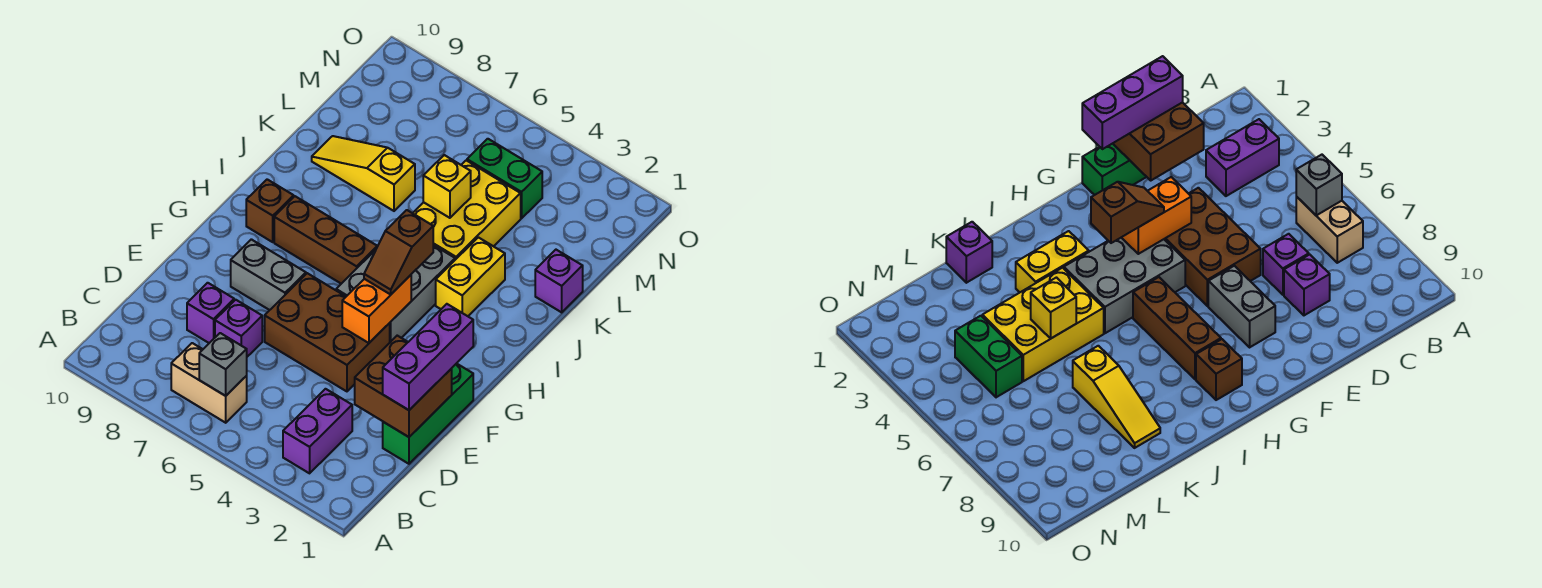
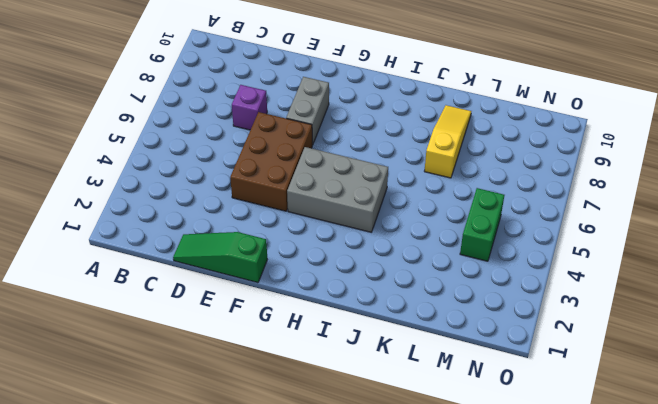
green 1x3 slope [173,232,267,283] -> green 1x3 brick [383,363,473,464]
none -> purple 1x2 brick [283,389,352,473]
none -> tan 1x2 brick [171,343,247,423]
none -> purple 1x1 brick [187,283,234,343]

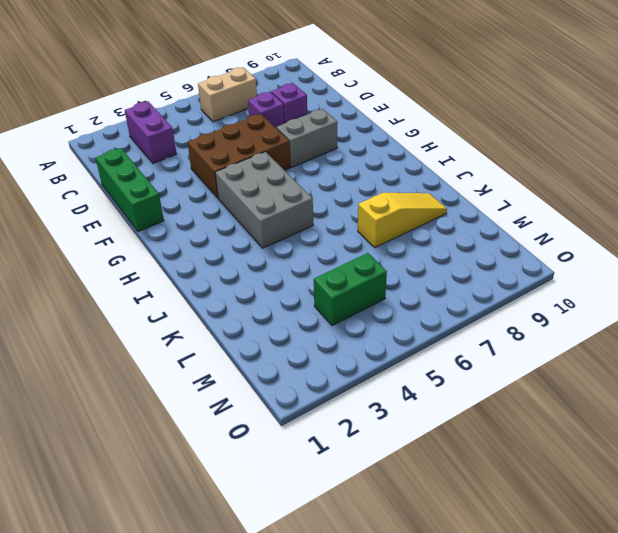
none -> brown 1x3 brick [274,196,377,284]
none -> brown 1x1 brick [246,179,294,242]
none -> yellow 1x2 brick [436,237,505,316]

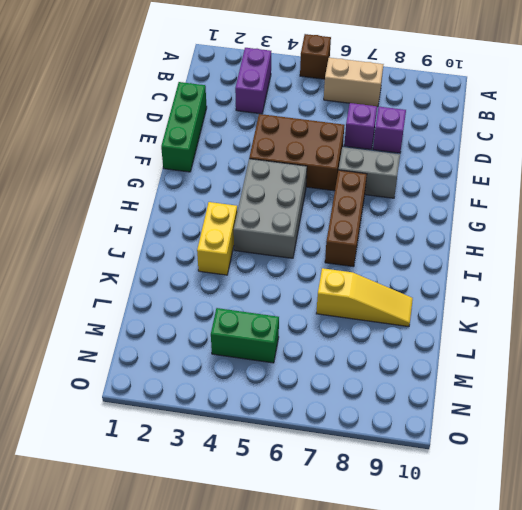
brown 1x1 brick [300,34,331,79] -> brown 1x1 brick moved to [246,179,294,242]
brown 1x3 brick [325,170,367,267] -> brown 1x3 brick turned to [274,196,377,284]
none -> yellow 2x3 brick [413,160,521,260]
none -> purple 1x1 brick [535,250,583,312]
none -> grey 1x1 brick [199,333,247,396]

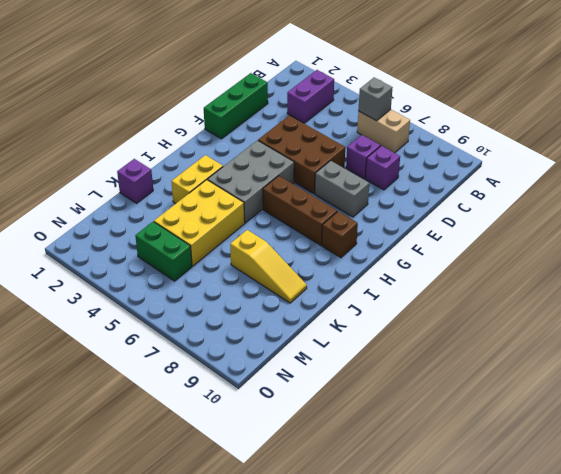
none -> brown 2x2 brick [355,336,452,437]
none -> orange 1x2 brick [342,275,411,343]
none -> yellow 1x1 brick [423,155,471,218]

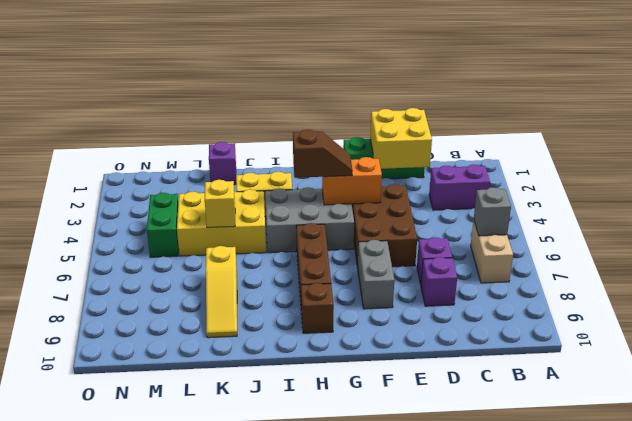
yellow 2x2 brick [370,108,432,169] -> brown 2x2 brick [355,336,452,437]
none -> purple 1x3 brick [383,304,473,410]

